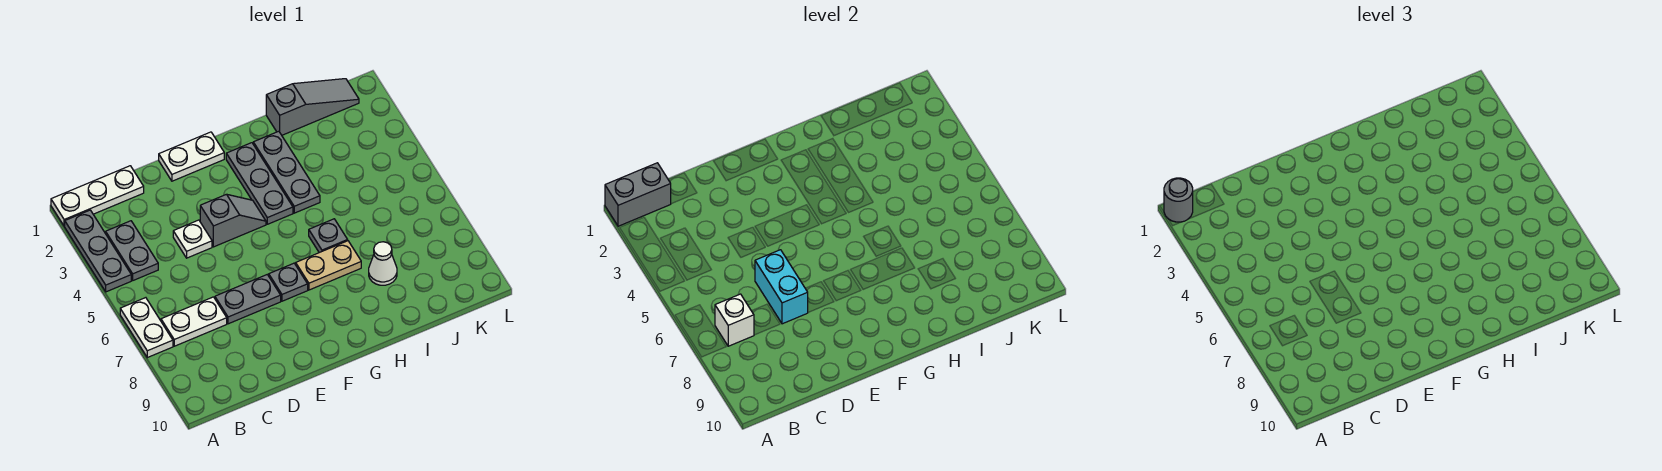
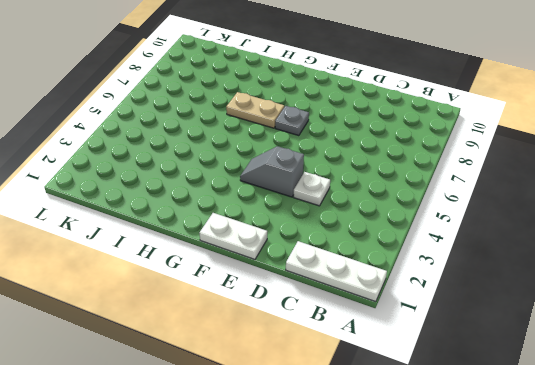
none -> grey 1x3 plate [65,210,131,292]
none -> white 1x2 plate [120,298,173,358]
none -> grey 1x2 plate [106,221,158,280]

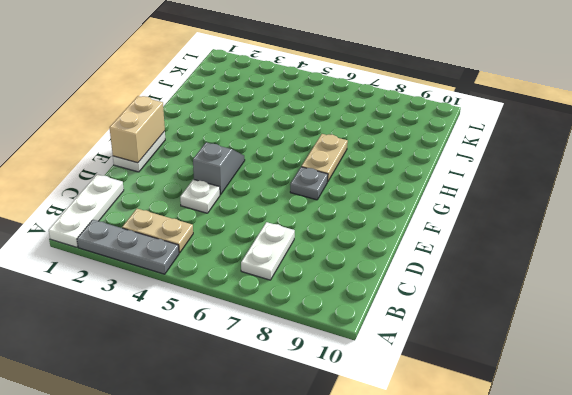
tan 1x2 plate [122,209,193,253] -> grey 1x2 plate [106,221,158,280]
tan 1x2 brick [110,96,165,163] -> none
none -> white 1x2 plate [120,298,173,358]
none -> grey 1x2 plate [215,275,281,324]
none -> grey 1x3 plate [226,143,293,224]

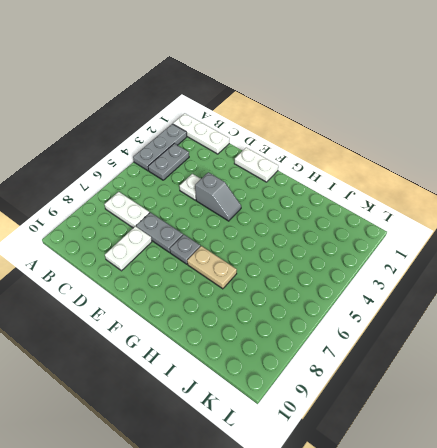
white 1x2 plate [105,226,152,271] -> white 1x2 plate moved to [120,298,173,358]
none -> grey 1x3 plate [226,143,293,224]
none -> grey 1x3 plate [253,131,320,213]
none -> grey 1x1 plate [309,219,348,253]

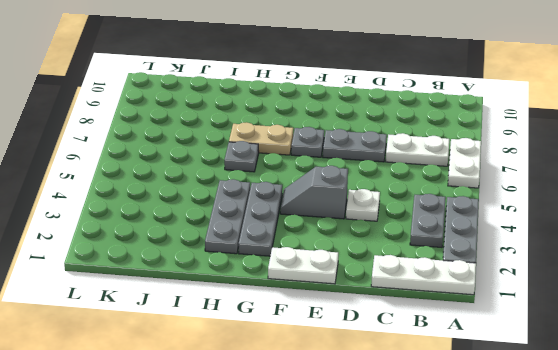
none -> grey 1x3 slope [266,79,359,135]
none -> white 1x1 cone [369,242,397,285]
none -> grey 1x2 brick [605,163,671,226]

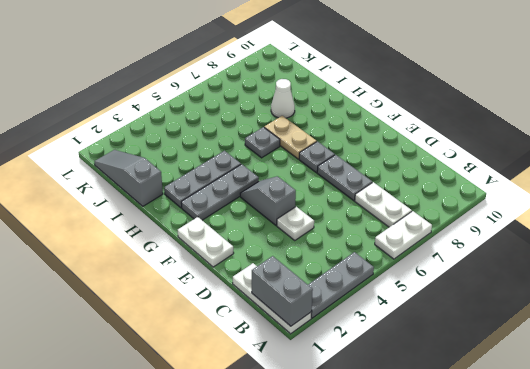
none -> grey 1x2 plate [106,221,158,280]
none -> white 1x1 brick [715,294,754,346]
none -> cyan 1x2 brick [755,250,808,324]

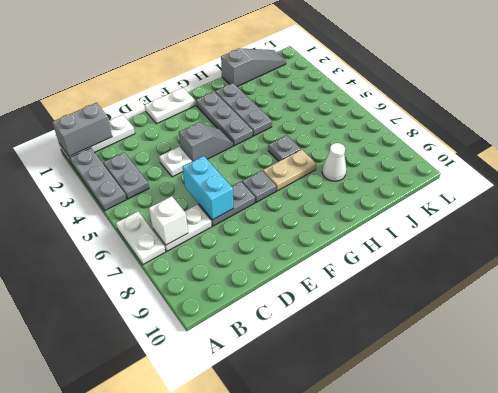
none -> grey 1x1 round brick [1164,178,1193,222]

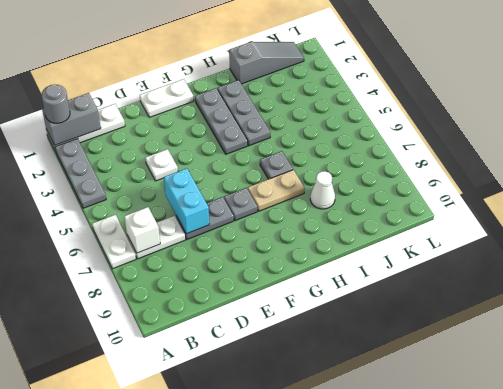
none -> grey 1x2 plate [106,221,158,280]
none -> grey 1x2 slope [200,194,266,247]

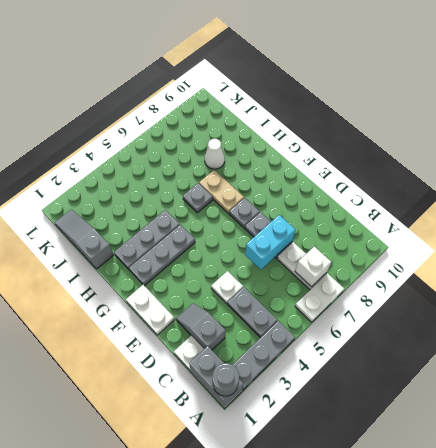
grey 1x2 plate [228,287,277,338] -> grey 1x2 plate turned to [106,221,158,280]
grey 1x2 slope [176,303,226,350] -> grey 1x2 slope moved to [200,194,266,247]

